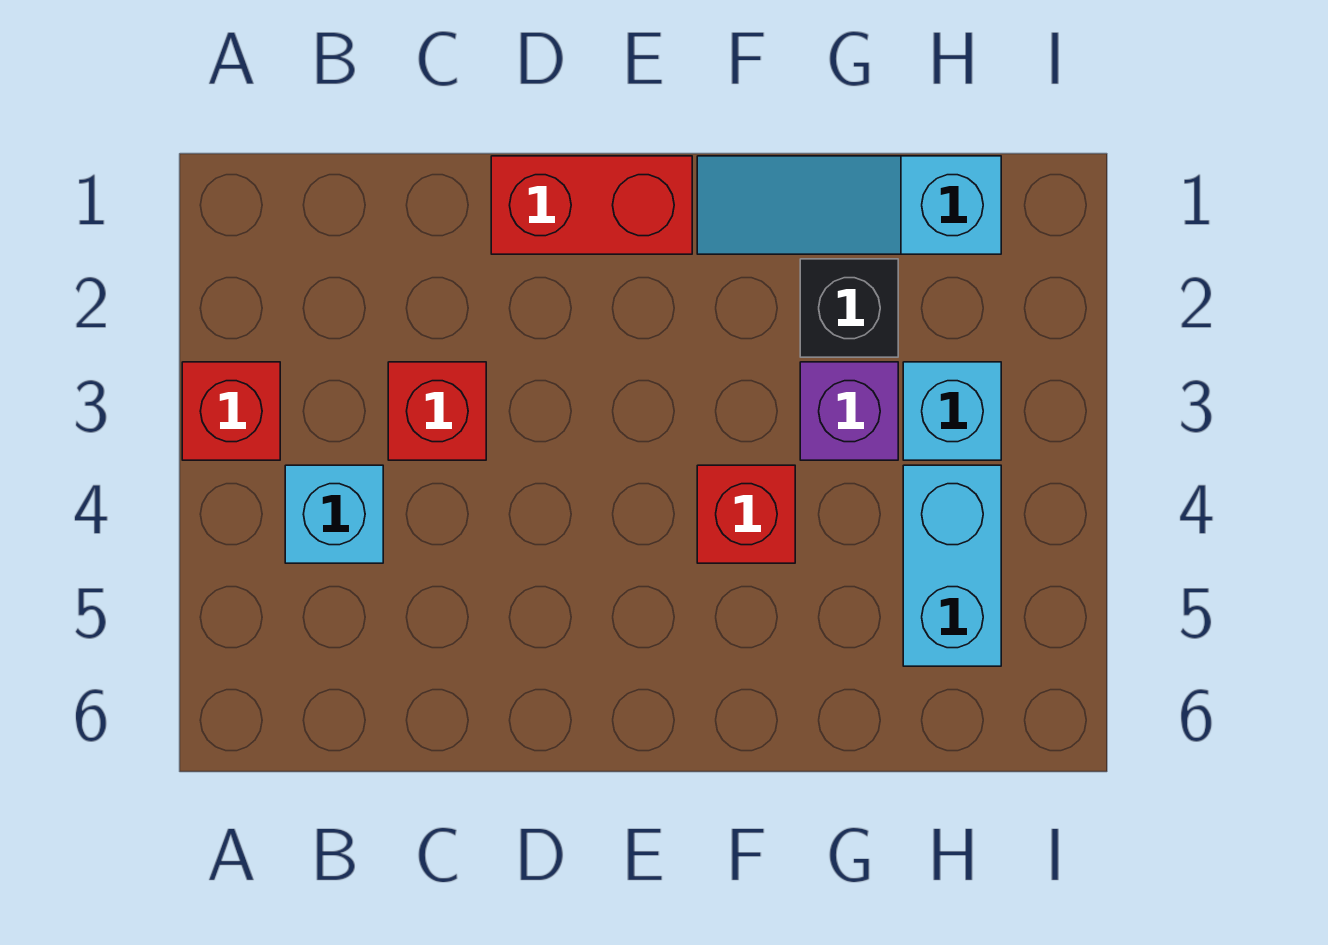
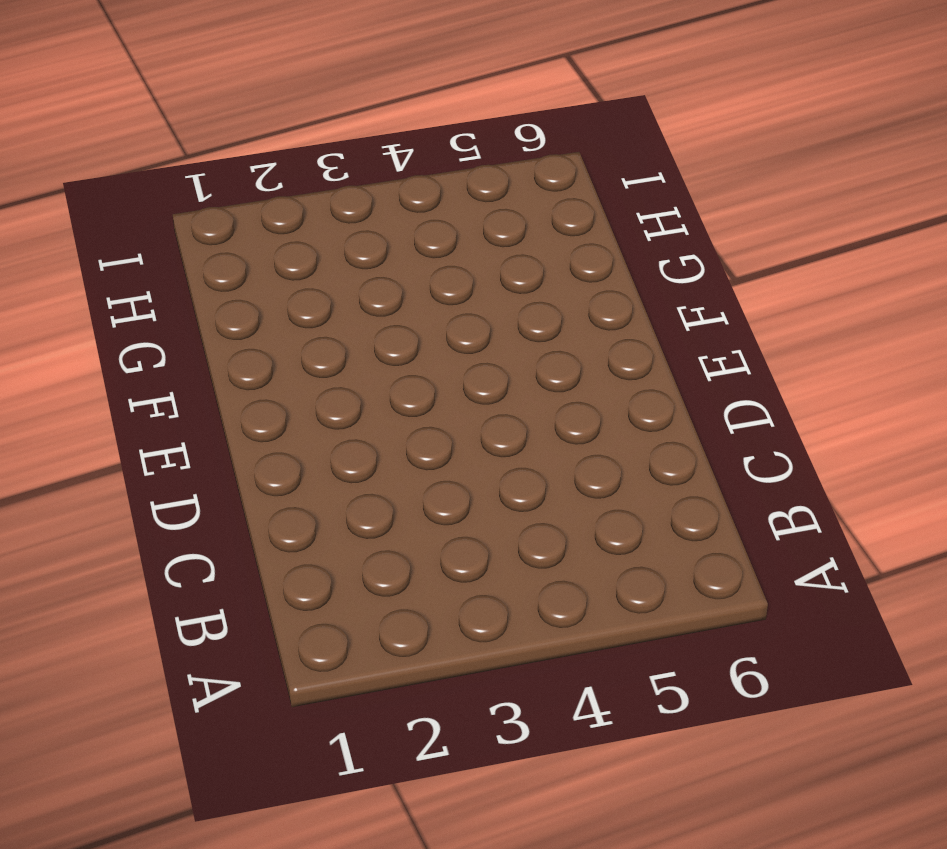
none -> red 1x1 brick [182,362,280,460]
none -> cyan 1x1 brick [285,465,383,563]

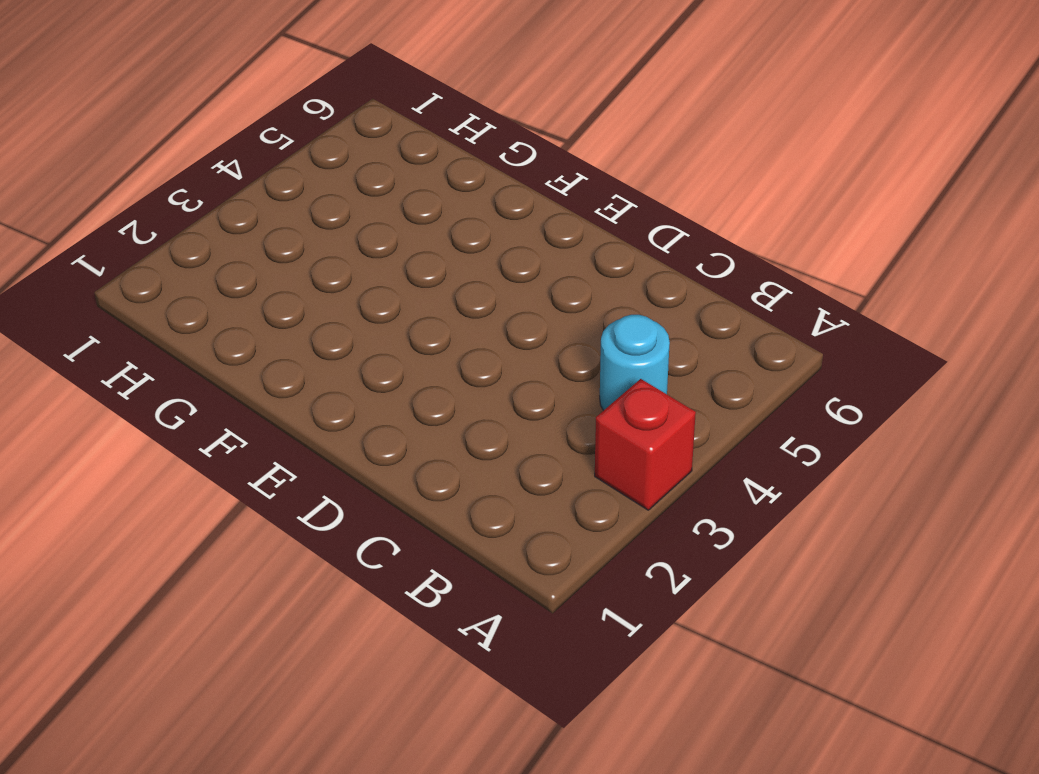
cyan 1x1 round brick [600,315,670,411] -> cyan 1x1 brick [285,465,383,563]
none -> red 1x1 brick [388,362,486,460]
none -> red 1x2 brick [491,156,692,254]

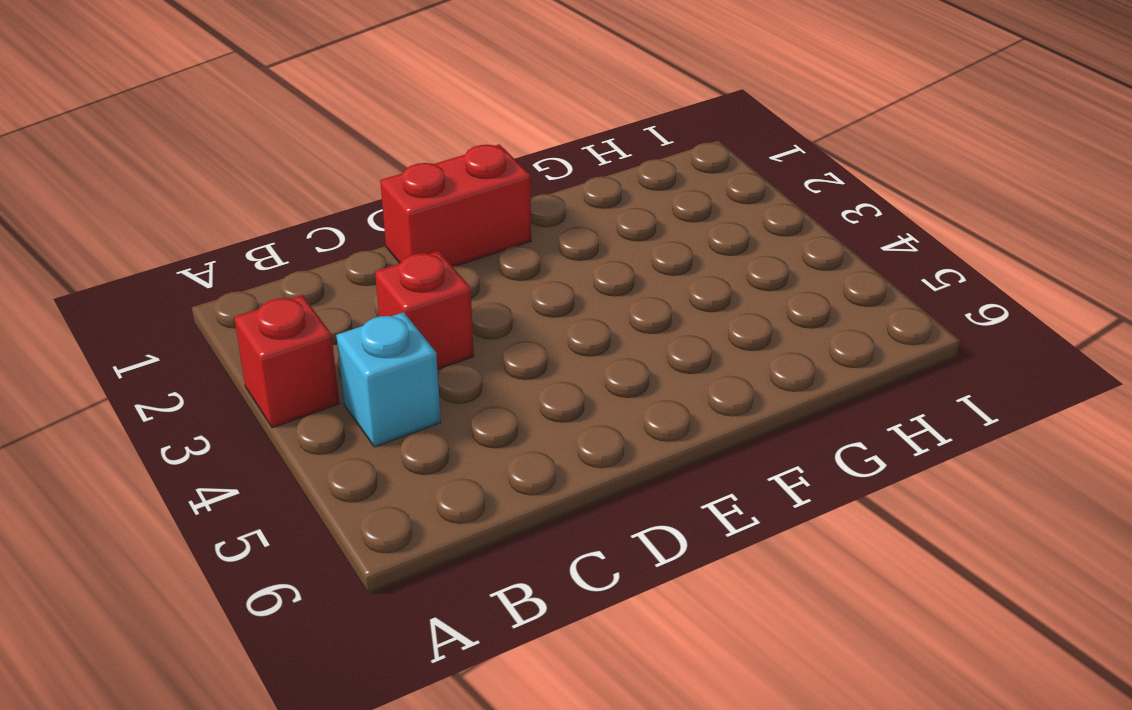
none -> cyan 1x3 slope [697,156,1001,254]
none -> red 1x1 brick [697,465,795,563]

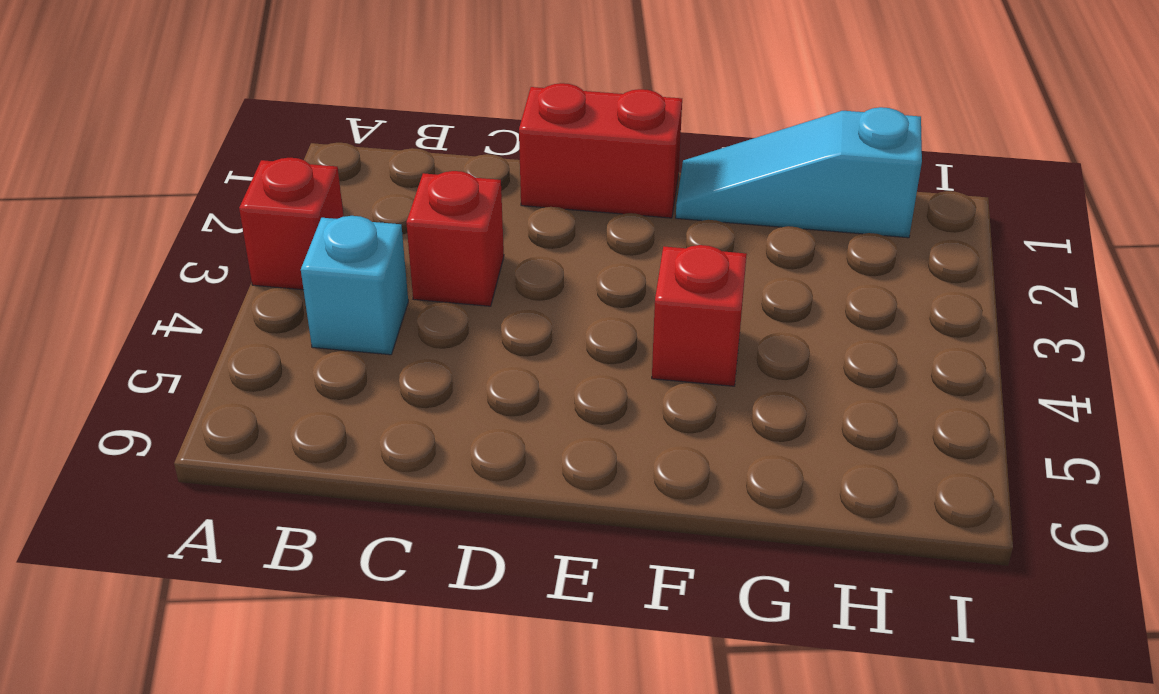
none -> black 1x1 brick [800,259,898,357]
none -> purple 1x1 brick [800,362,898,460]

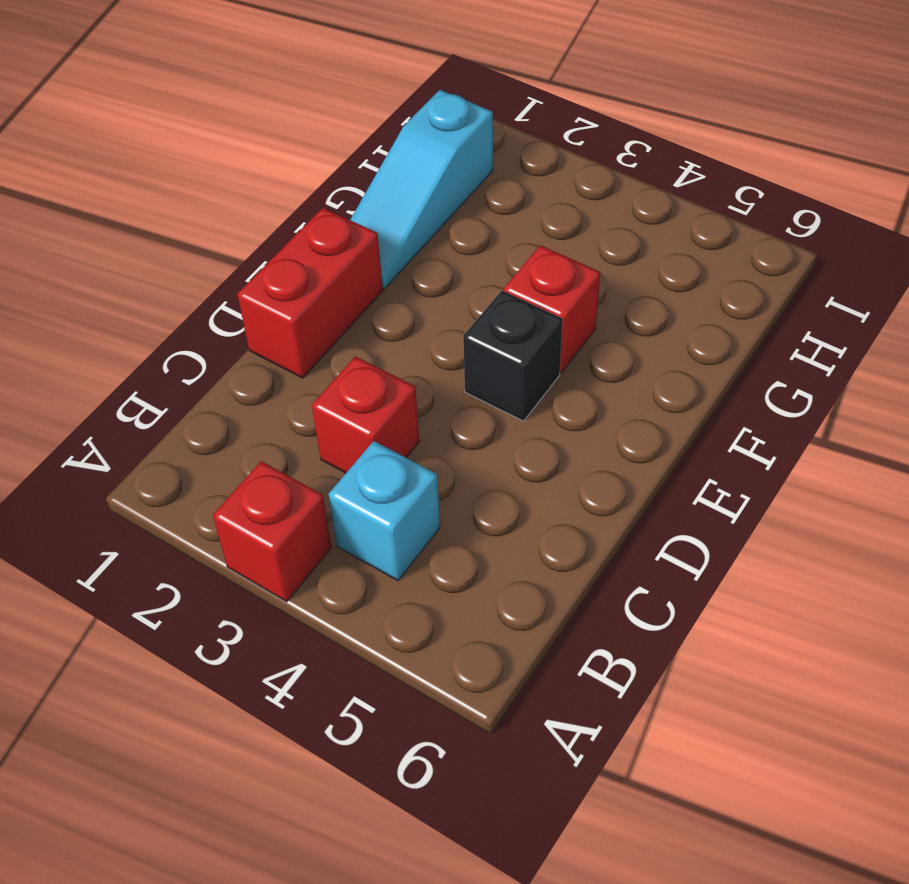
black 1x1 brick [463,291,563,421] -> black 1x1 brick moved to [800,259,898,357]
none -> purple 1x1 brick [800,362,898,460]
none -> cyan 1x1 brick [903,362,1001,460]

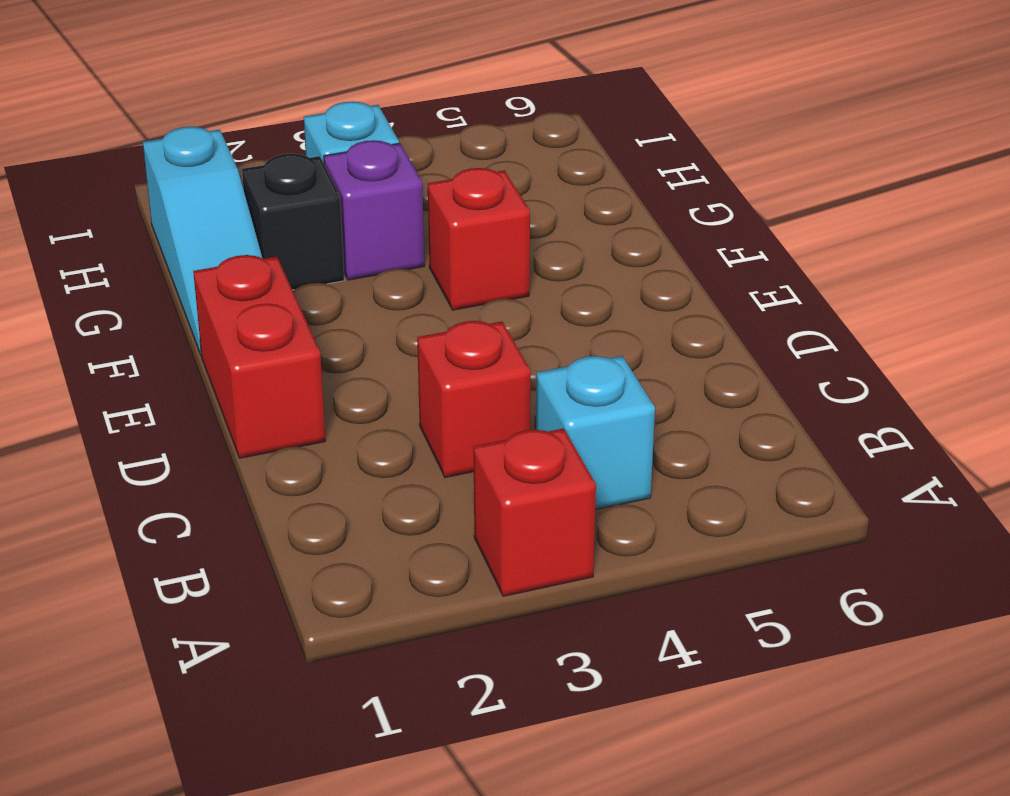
none -> cyan 1x2 brick [903,465,1001,666]

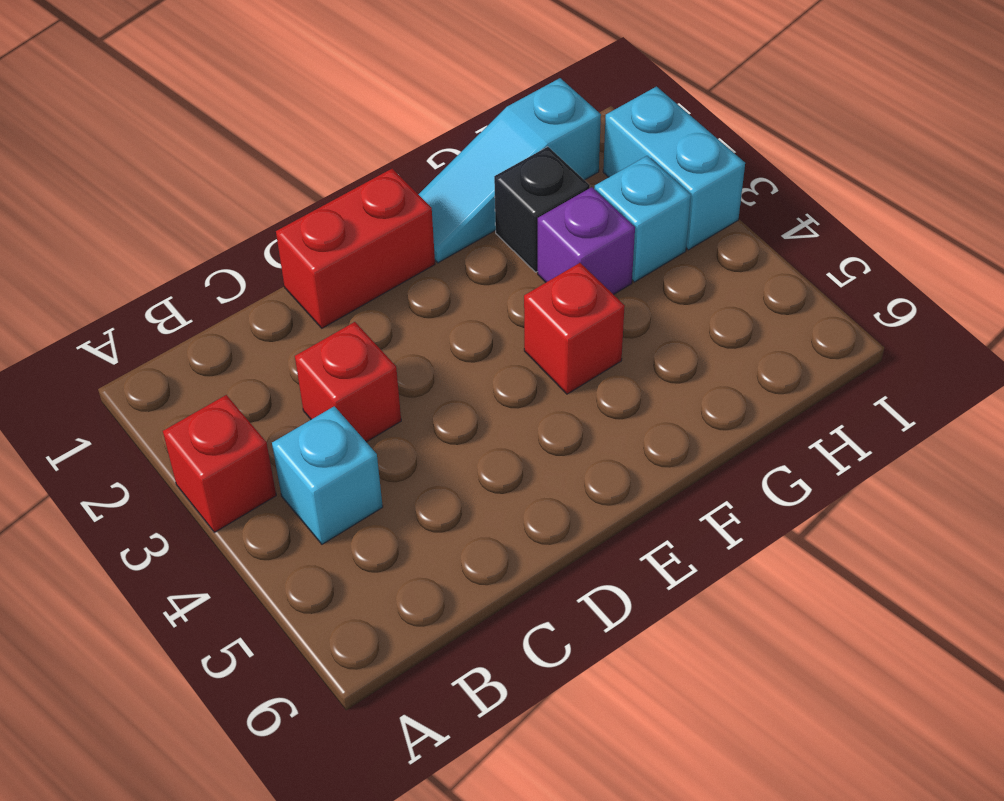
cyan 1x2 brick [603,87,745,250] -> cyan 1x2 brick moved to [903,465,1001,666]

